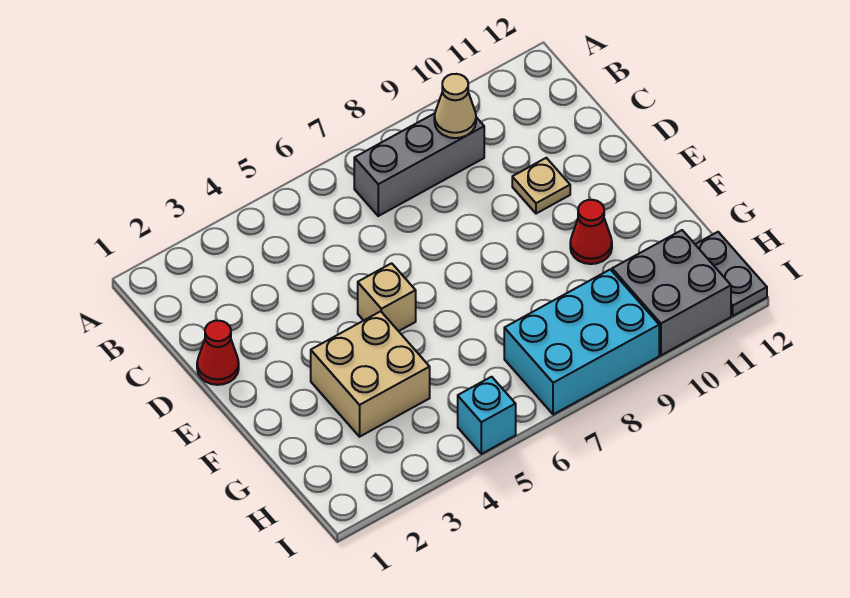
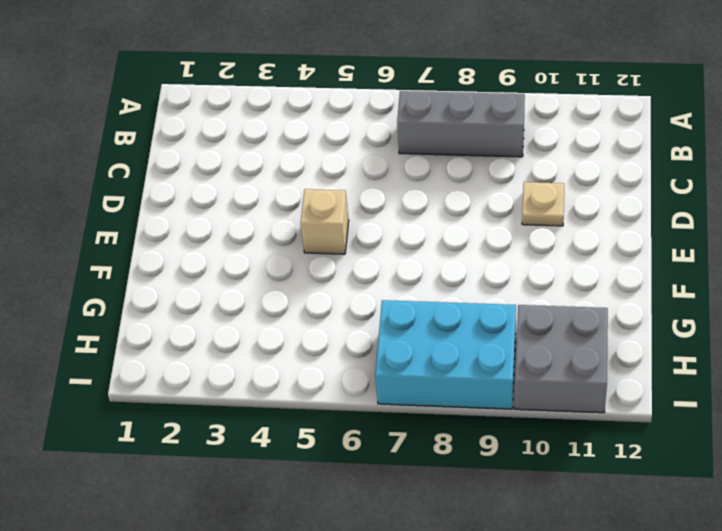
none -> red 1x1 cone [197,321,239,385]
none -> tan 2x2 brick [311,311,430,437]

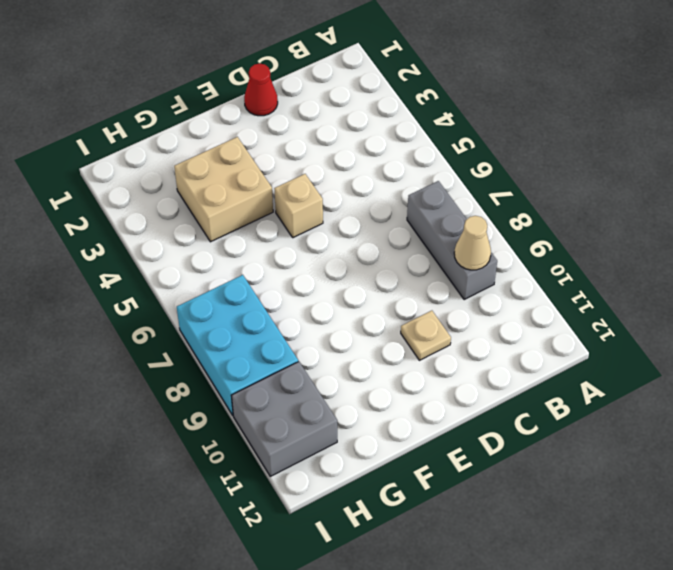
none -> red 1x1 cone [570,200,612,264]
none -> grey 1x2 plate [695,232,767,316]

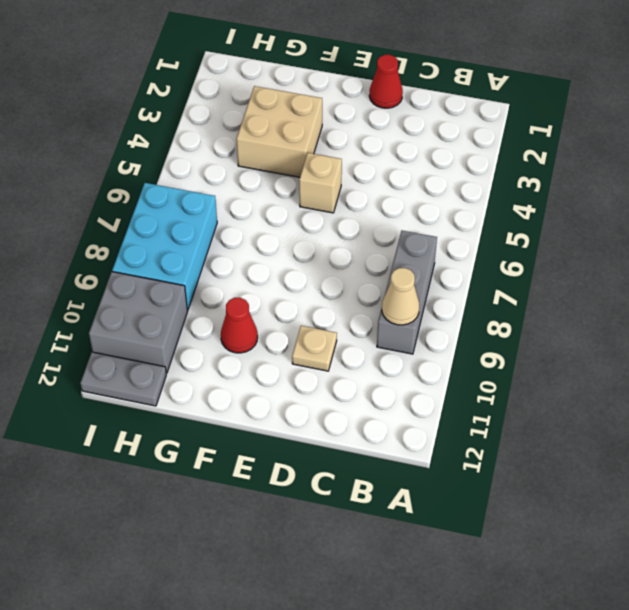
none -> cyan 1x1 brick [458,377,516,454]

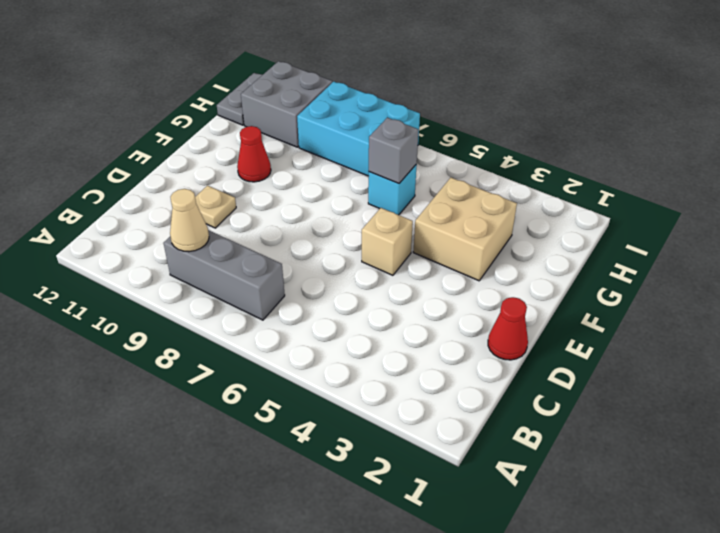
cyan 1x1 brick [368,164,417,215] -> cyan 1x1 brick moved to [458,377,516,454]
grey 1x1 brick [369,118,418,183] -> none

